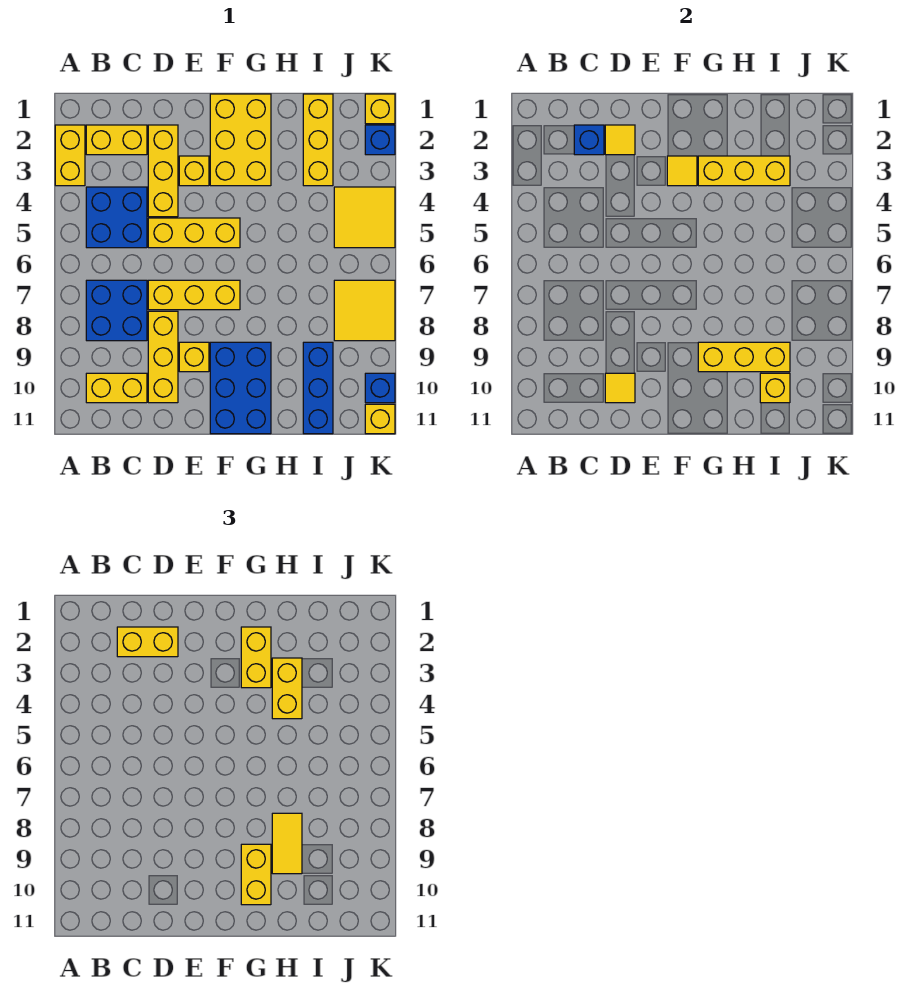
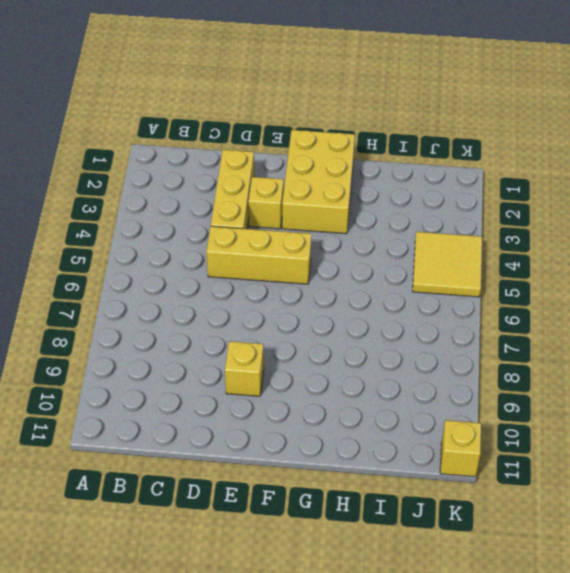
none -> yellow 1x2 brick [55,125,85,186]
none -> yellow 1x2 brick [86,125,147,155]
none -> blue 2x2 brick [86,187,147,248]
none -> blue 2x2 brick [86,280,147,341]

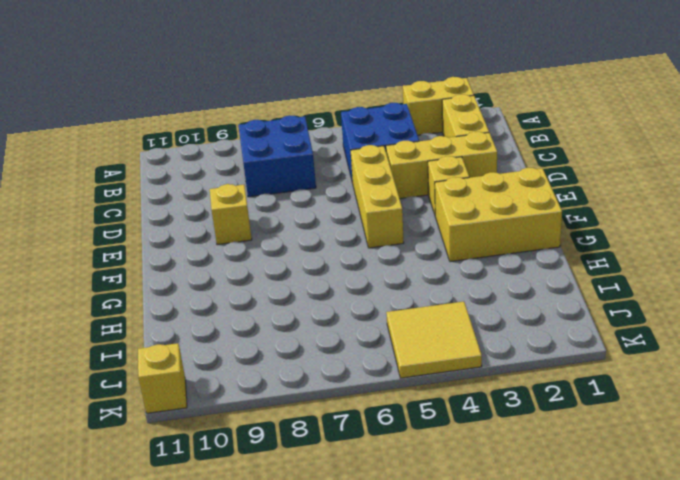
none -> yellow 1x2 brick [86,373,147,403]
none -> yellow 1x3 brick [148,280,240,310]
none -> yellow 1x3 brick [148,311,178,403]
none -> blue 2x3 brick [210,342,271,434]

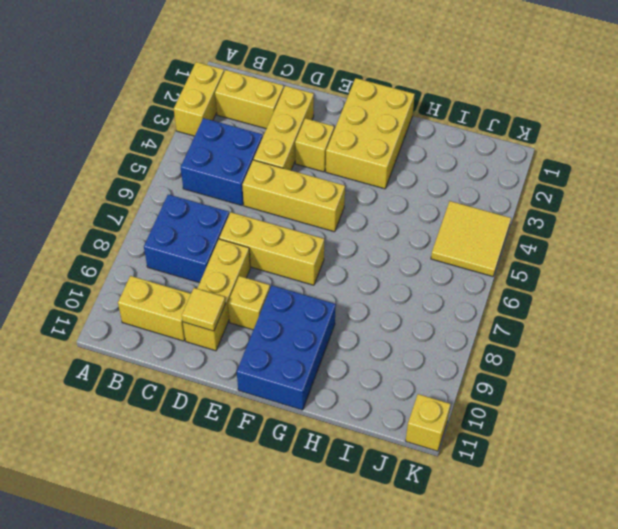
none -> yellow 1x3 brick [303,94,333,186]
none -> blue 1x3 brick [303,342,333,434]
none -> yellow 2x2 tile [334,280,395,341]
none -> yellow 1x1 brick [365,94,395,124]

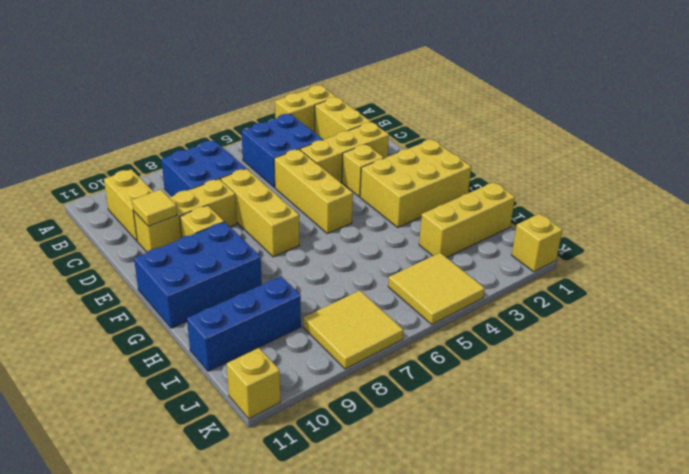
none -> blue 1x1 brick [365,125,395,155]
none -> blue 1x1 brick [365,373,395,403]
none -> blue 1x1 brick [574,125,604,155]
none -> yellow 1x1 tile [605,125,635,155]

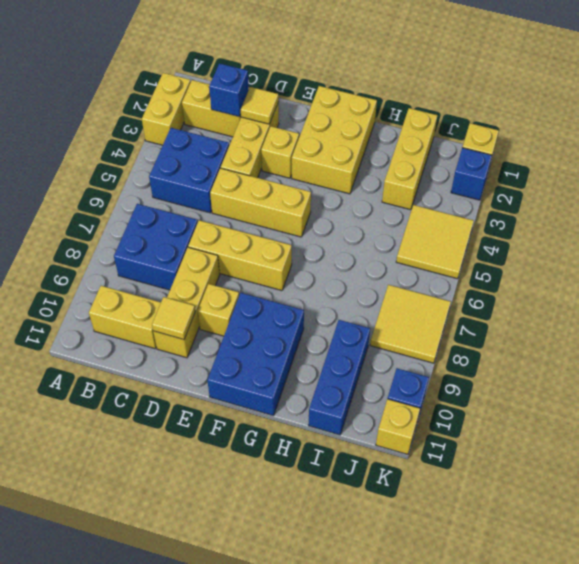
none -> yellow 1x1 tile [667,156,697,186]
none -> yellow 1x3 brick [698,156,790,186]
none -> yellow 1x3 brick [698,342,790,372]
none -> yellow 1x1 brick [760,373,790,403]

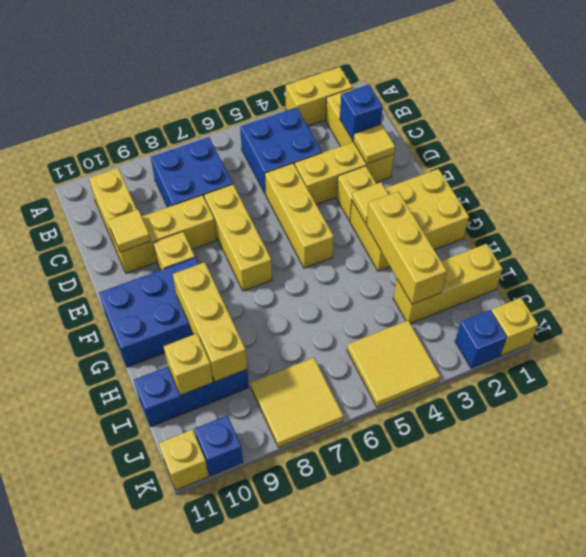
none -> yellow 1x2 brick [117,627,178,657]
none -> yellow 1x2 brick [241,627,271,688]
none -> yellow 1x2 brick [241,844,271,905]
none -> yellow 1x2 brick [272,658,302,719]

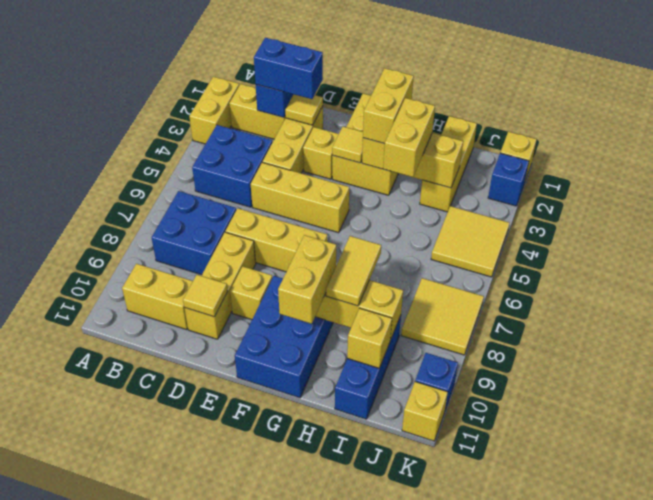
blue 1x2 brick [254,38,323,99] -> yellow 1x2 brick [117,627,178,657]

